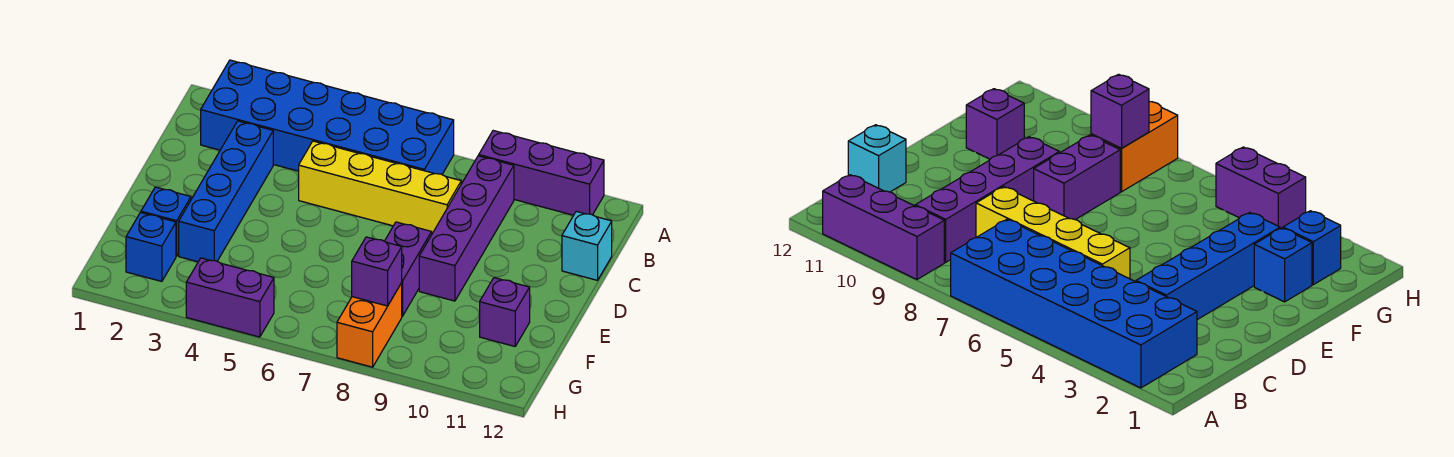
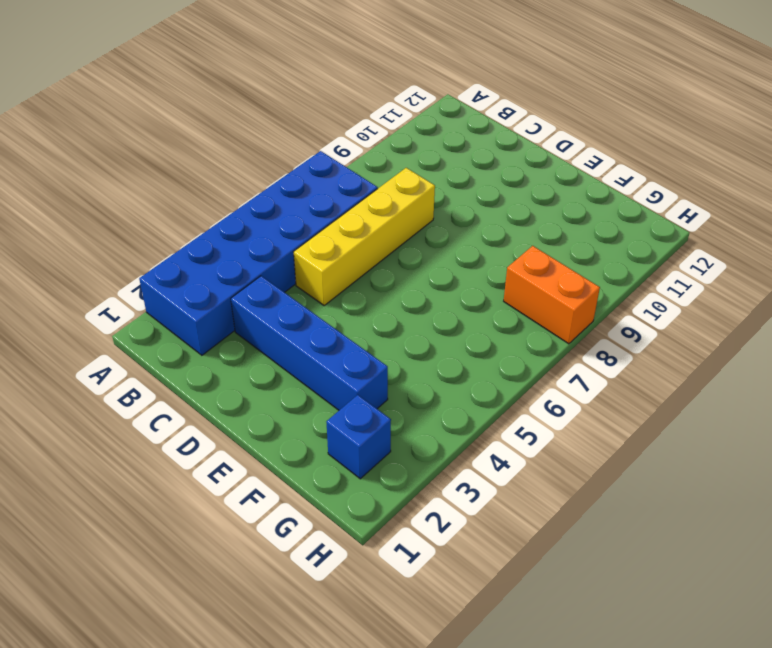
none -> purple 1x3 brick [479,131,604,215]
none -> purple 1x4 brick [419,156,514,301]
none -> cyan 1x1 brick [562,211,612,280]

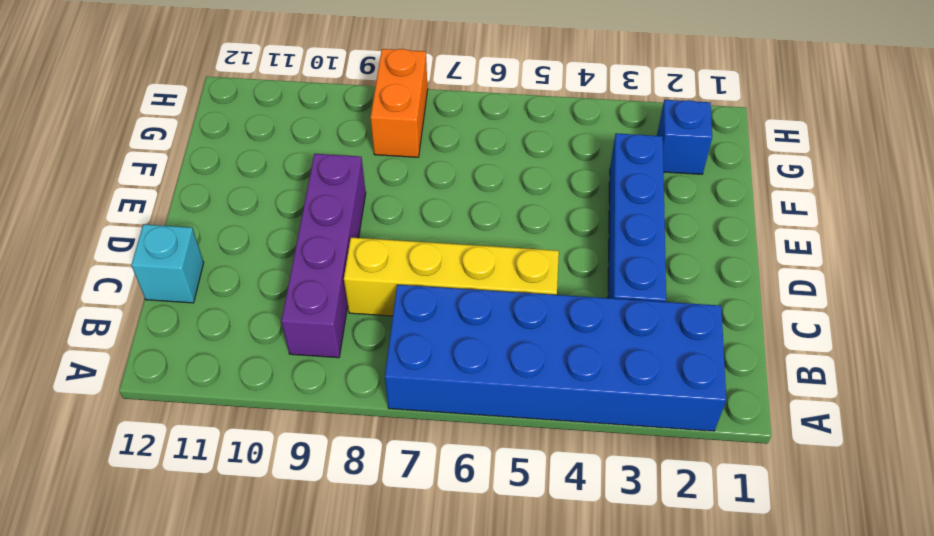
none -> purple 1x3 brick [479,131,604,215]
none -> purple 1x2 brick [385,222,432,316]
none -> blue 1x1 brick [141,187,191,256]

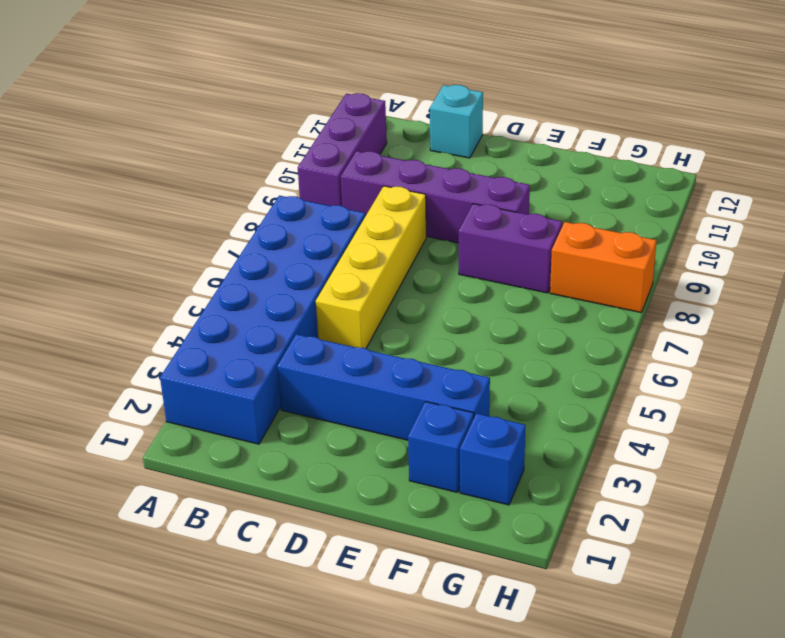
none -> purple 1x1 brick [480,278,530,346]
none -> purple 1x2 brick [186,258,274,337]
none -> purple 1x1 brick [352,237,402,306]

